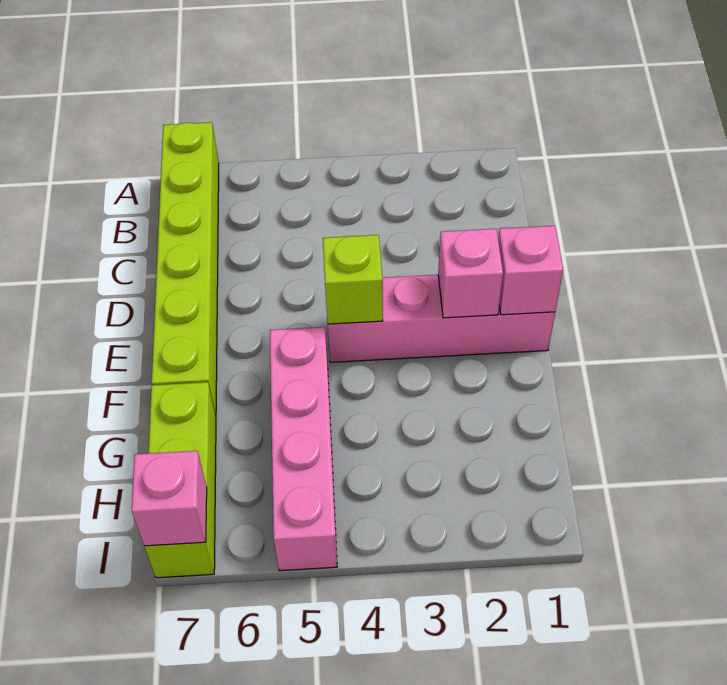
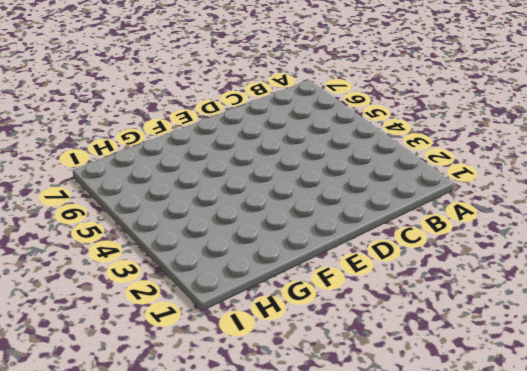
none -> lime 1x6 brick [152,122,219,416]
none -> pink 1x4 brick [328,275,555,362]

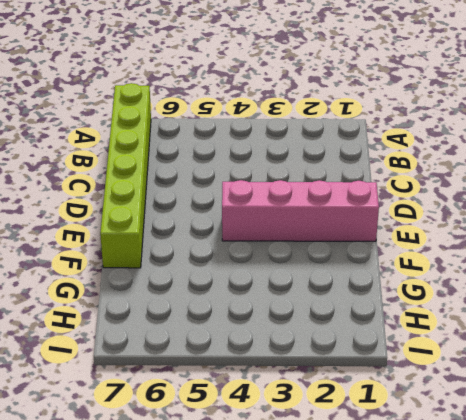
none -> pink 1x4 brick [270,327,337,571]
none -> lime 1x3 brick [144,382,216,578]

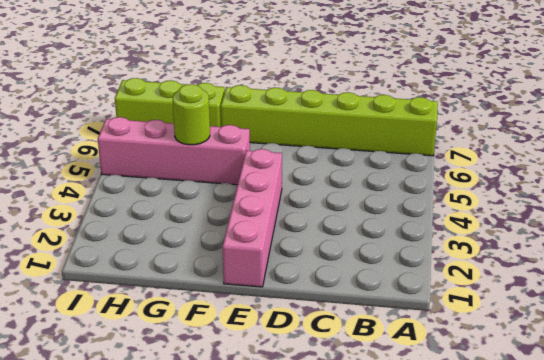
lime 1x1 round brick [173,84,210,145] -> none
none -> pink 1x1 brick [498,226,563,315]
none -> pink 1x1 brick [438,229,503,318]

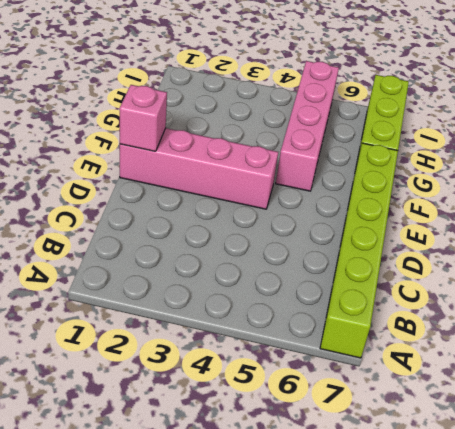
none -> pink 1x1 brick [438,229,503,318]
none -> lime 1x1 brick [323,235,383,324]

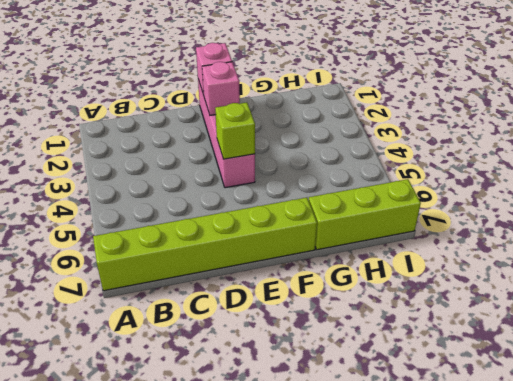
none -> pink 1x4 brick [270,327,337,571]
none -> pink 1x1 brick [132,451,207,546]

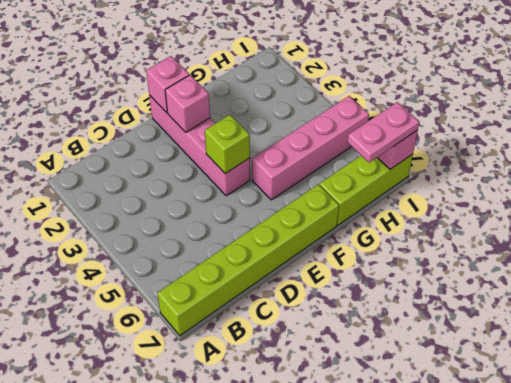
pink 1x2 plate [347,102,419,163] -> none

